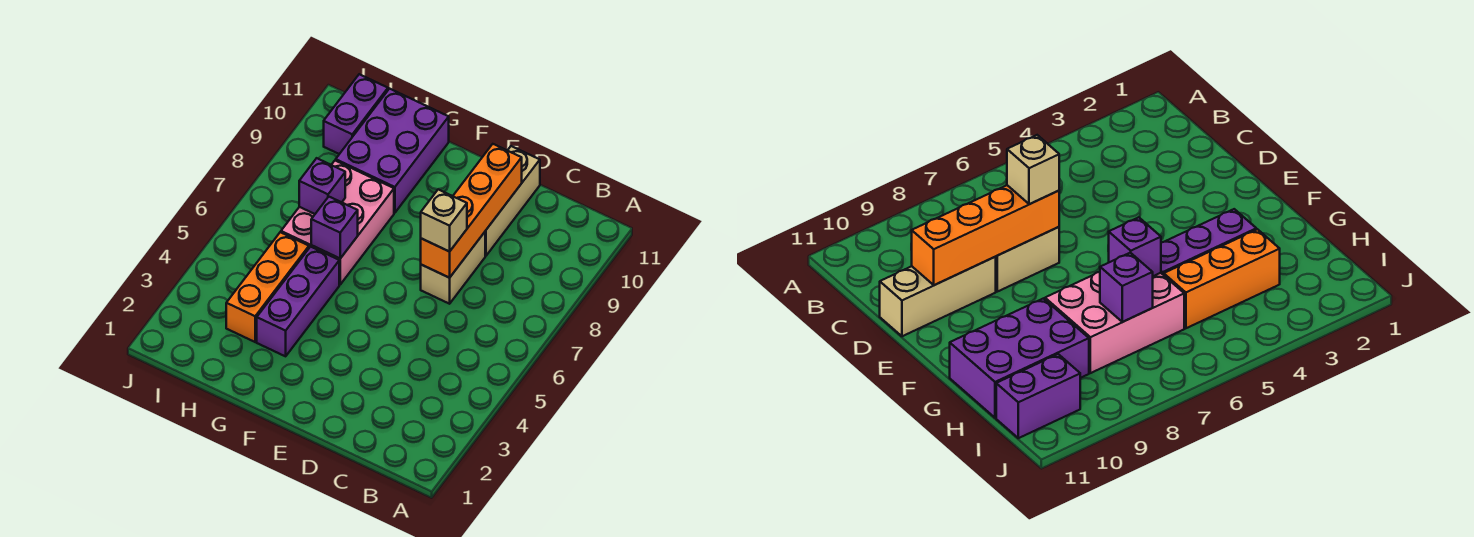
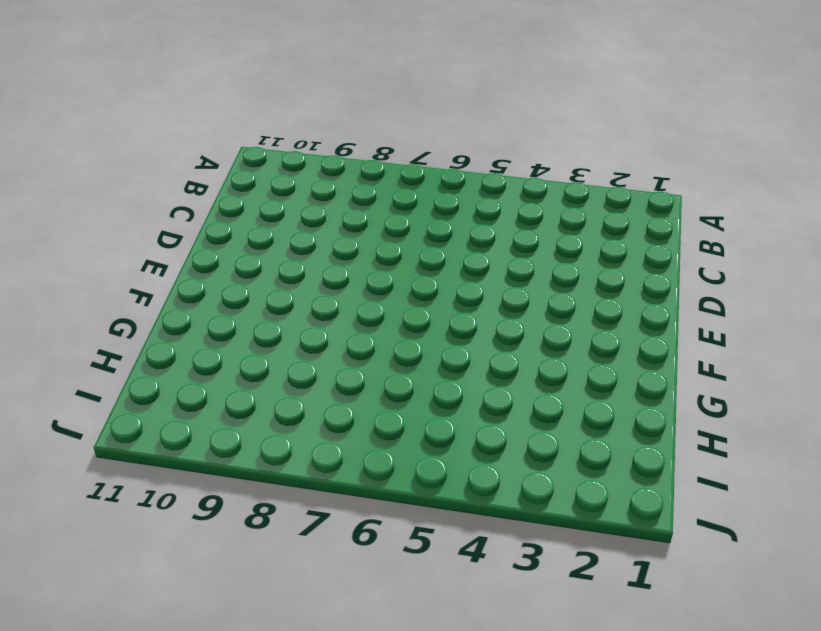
none -> tan 1x2 brick [421,232,485,304]
none -> tan 1x3 brick [485,146,540,256]

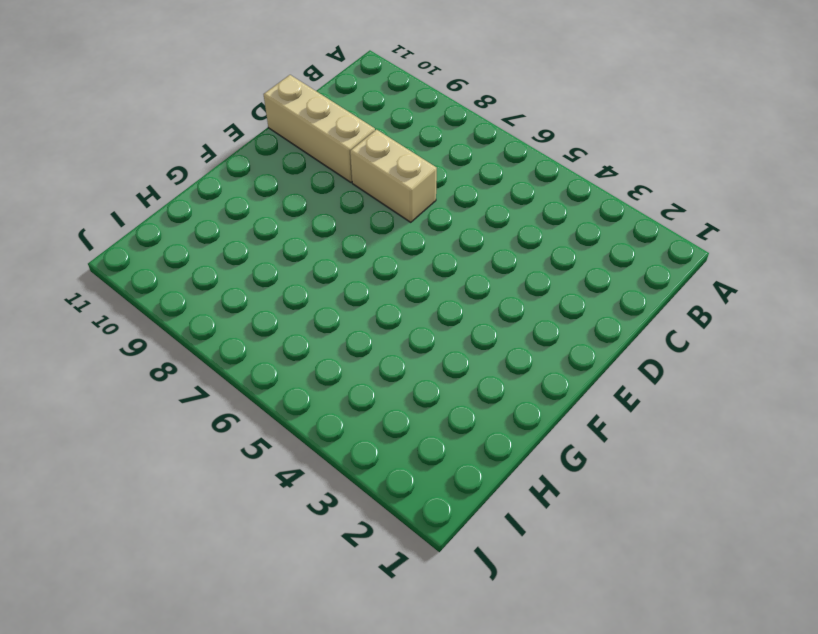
none -> purple 1x3 brick [257,247,339,356]
none -> pink 2x3 brick [281,160,394,284]

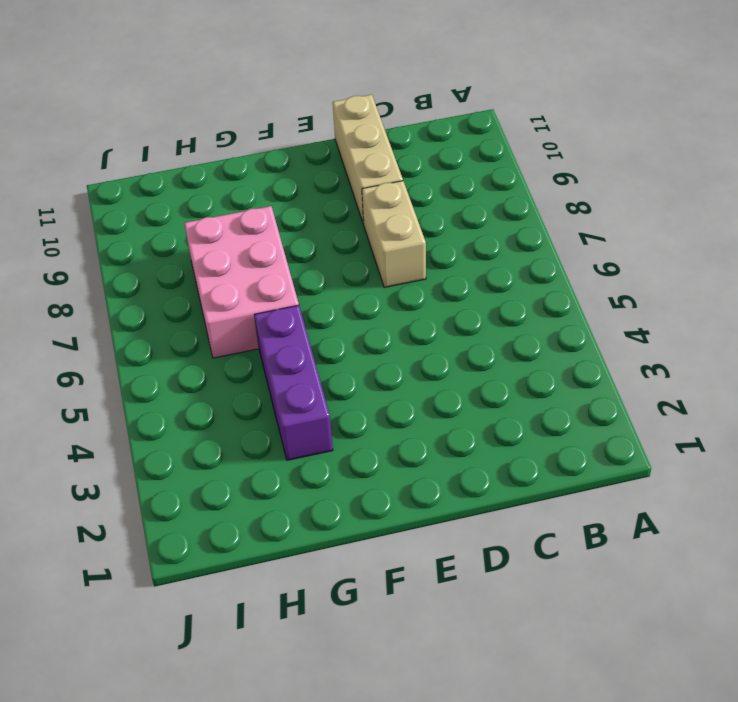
none -> purple 2x3 brick [336,89,449,213]
none -> orange 1x3 brick [226,232,309,342]

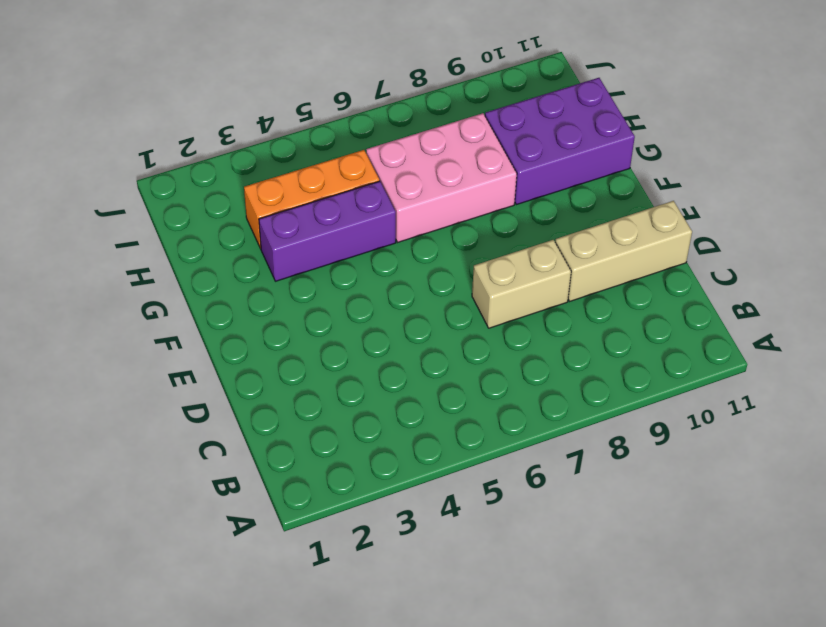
none -> purple 1x2 brick [324,74,388,154]
none -> orange 1x4 brick [421,144,522,278]

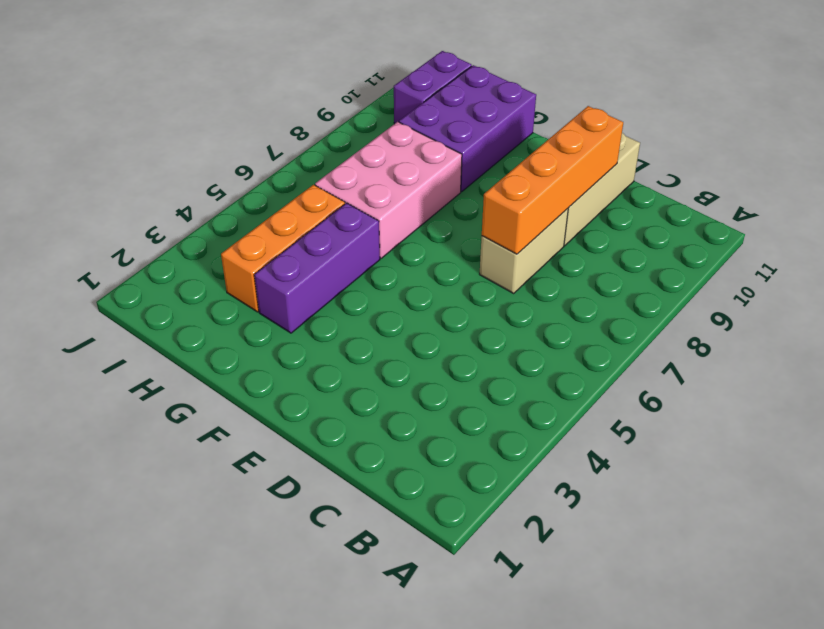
none -> purple 1x1 brick [311,197,358,258]
none -> purple 1x1 brick [299,158,345,214]

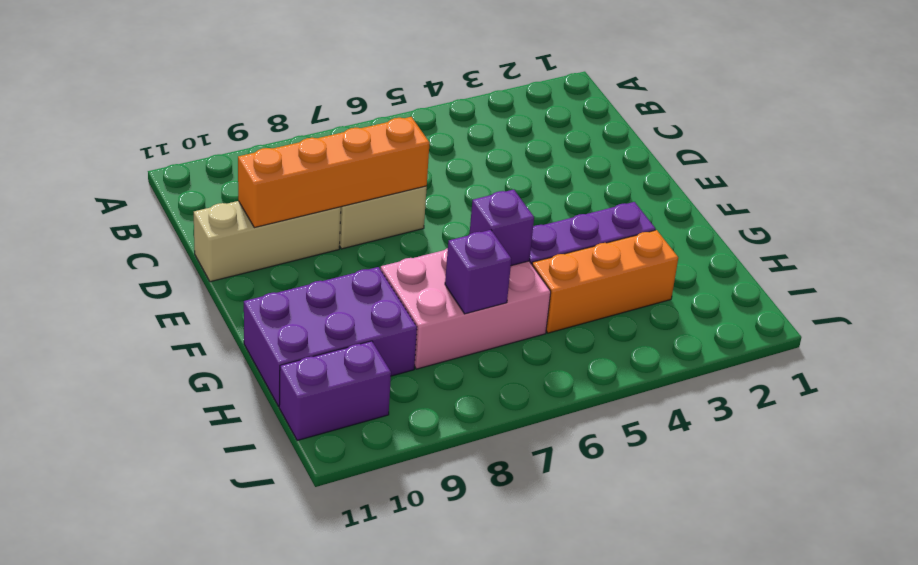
none -> tan 1x1 brick [421,190,467,252]

